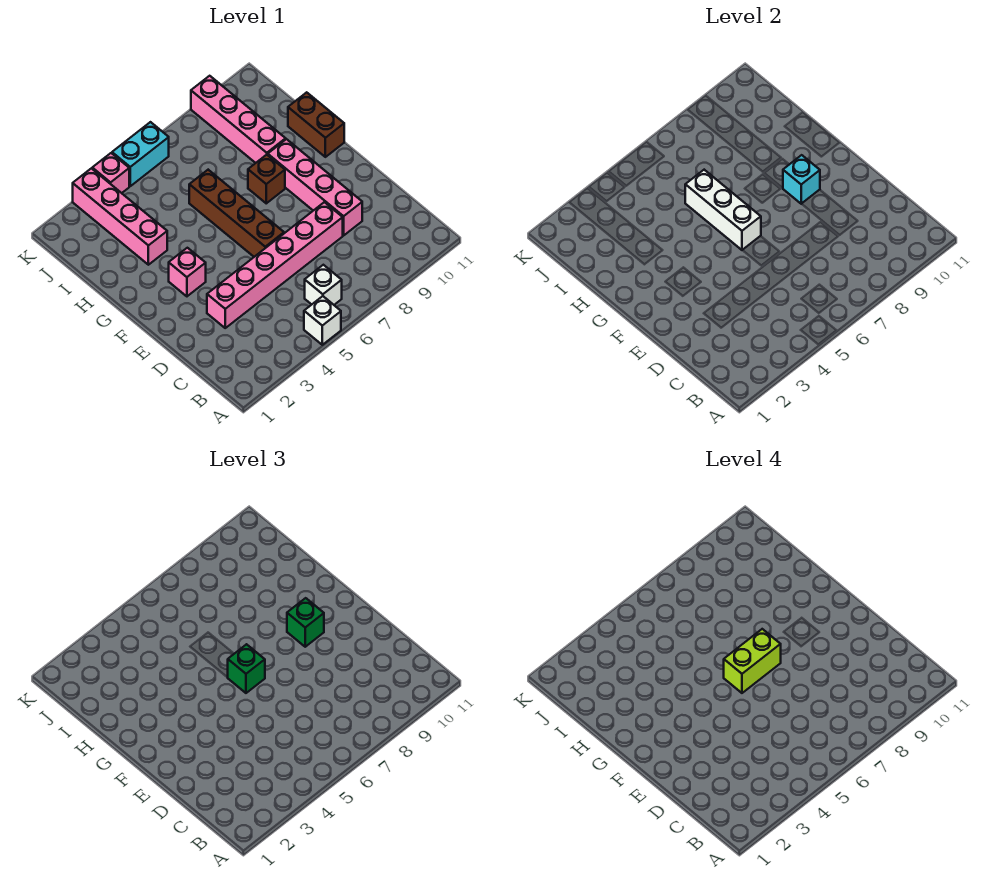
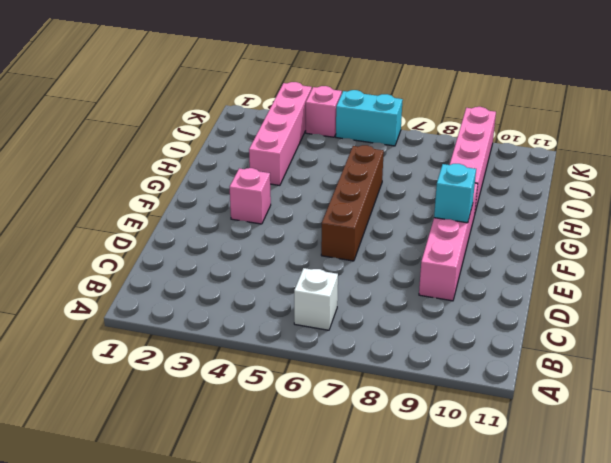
none -> white 1x1 brick [304,296,341,345]
none -> pink 1x6 brick [207,202,343,328]
none -> brown 1x1 brick [248,155,285,203]

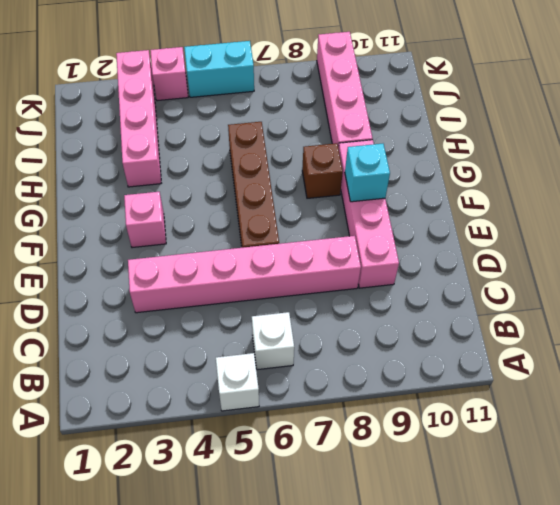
none -> brown 1x2 brick [288,92,344,157]
none -> white 1x3 brick [685,170,761,250]
none -> green 1x1 brick [227,644,265,693]

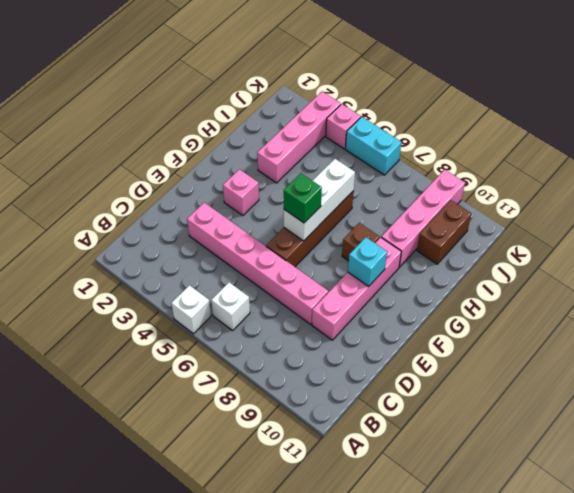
brown 1x2 brick [417,200,472,264] -> brown 1x2 brick moved to [288,92,344,157]
none -> green 1x1 brick [287,598,324,647]
none -> lime 1x2 brick [724,629,781,693]

